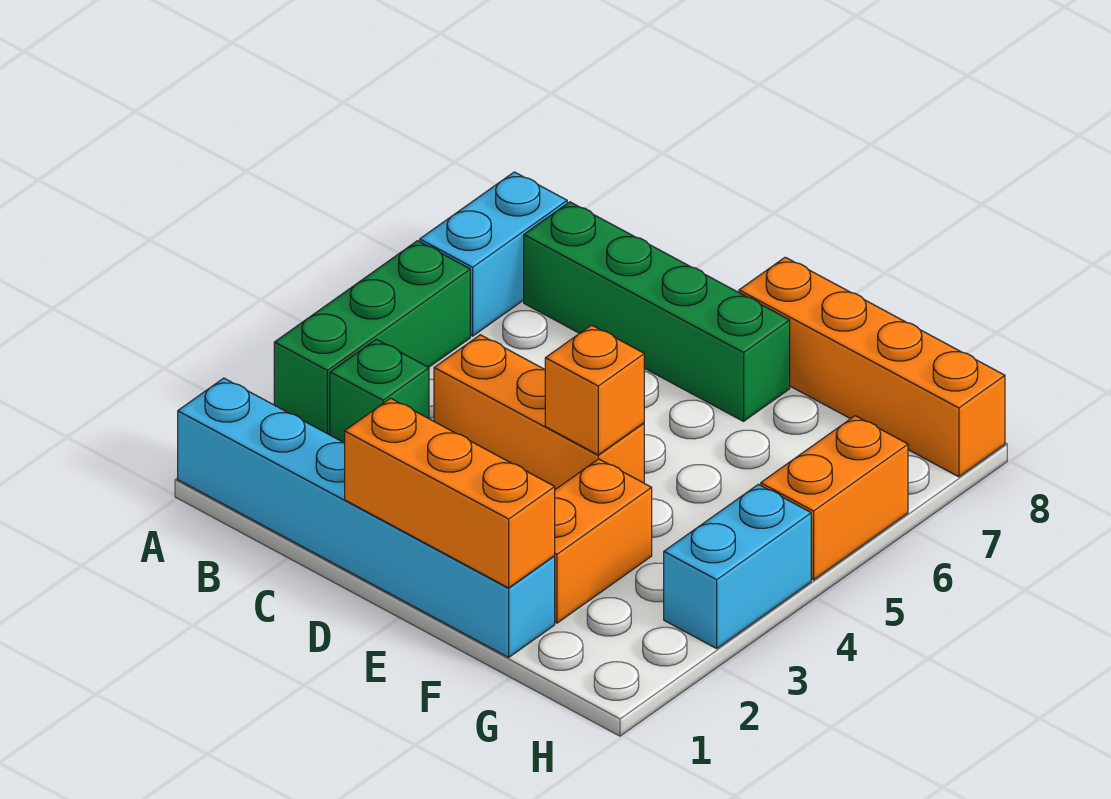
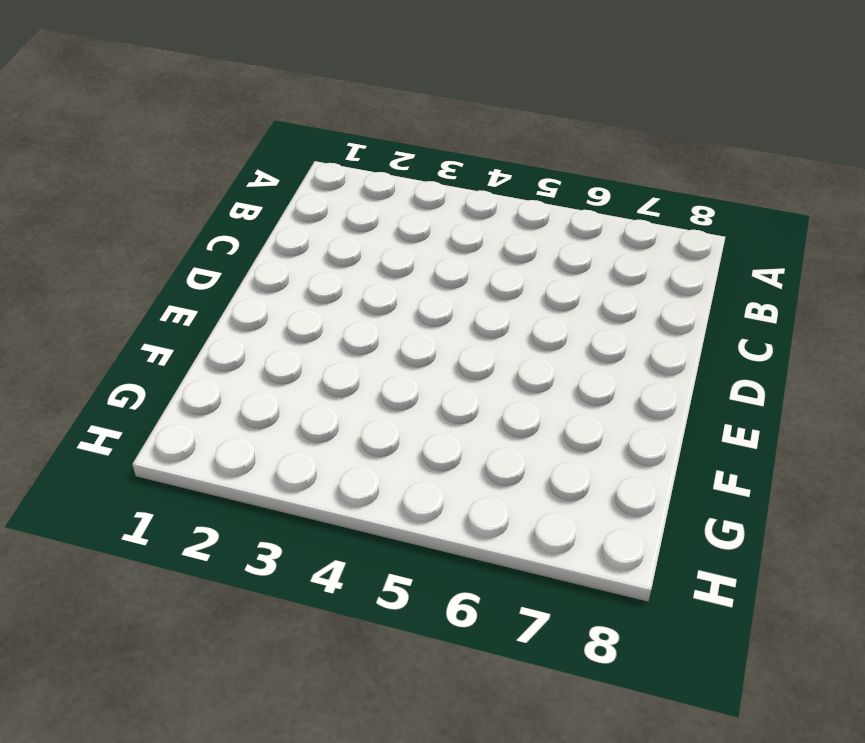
none -> cyan 1x6 brick [178,378,555,657]
none -> green 1x3 brick [274,241,470,435]
none -> cyan 1x2 brick [420,172,567,336]

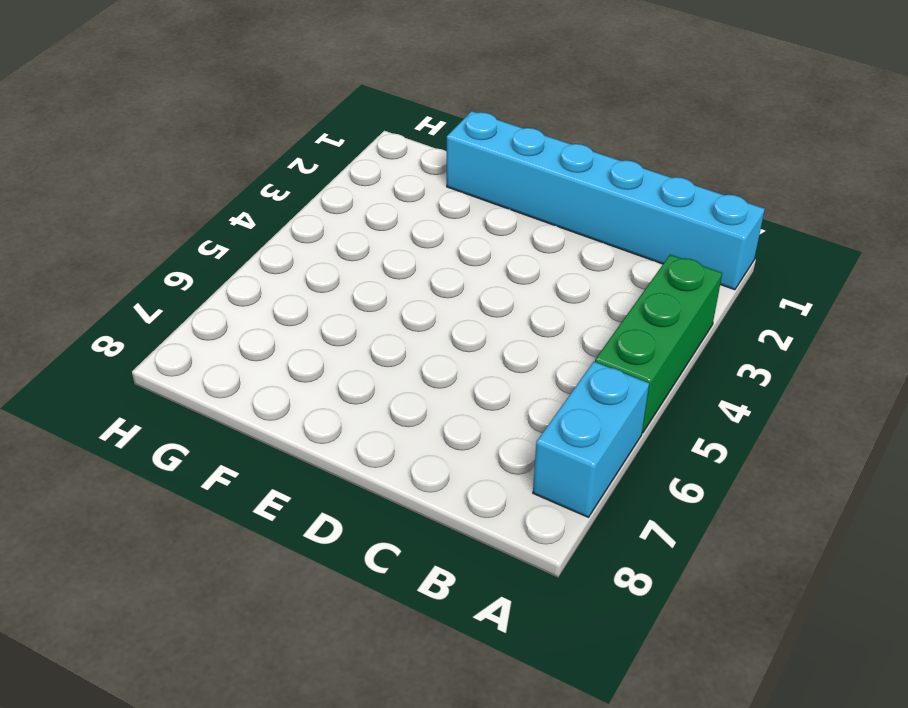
none -> green 1x1 brick [330,339,429,443]
none -> green 1x4 brick [524,202,790,421]
none -> orange 1x3 brick [434,335,644,490]

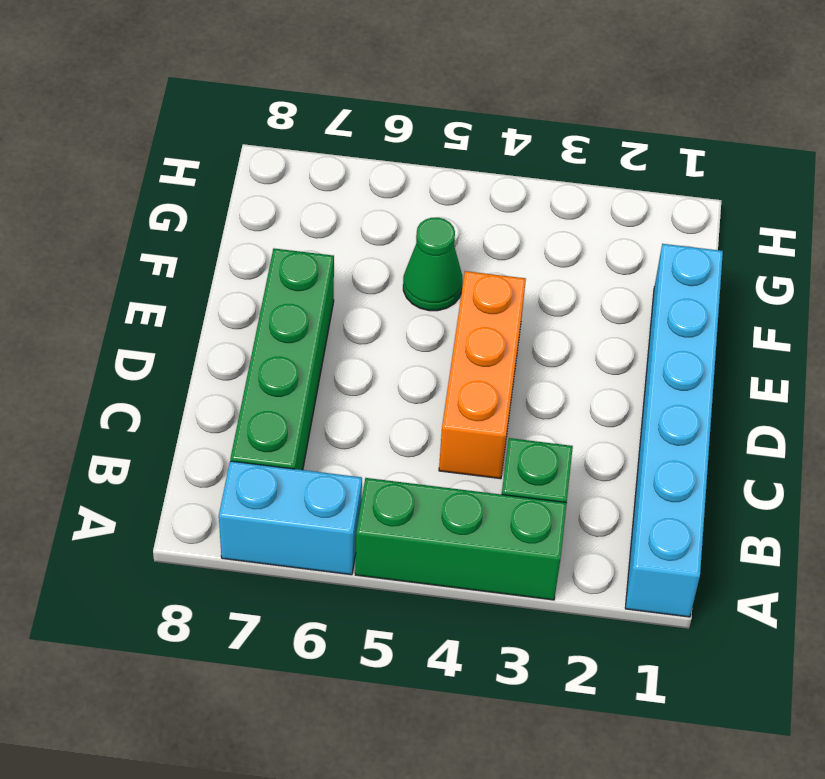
green 1x1 cone [403,218,463,311] -> none
none -> orange 1x4 brick [739,257,1005,477]
none -> orange 1x2 brick [555,459,652,623]
none -> cyan 1x2 brick [664,484,811,648]

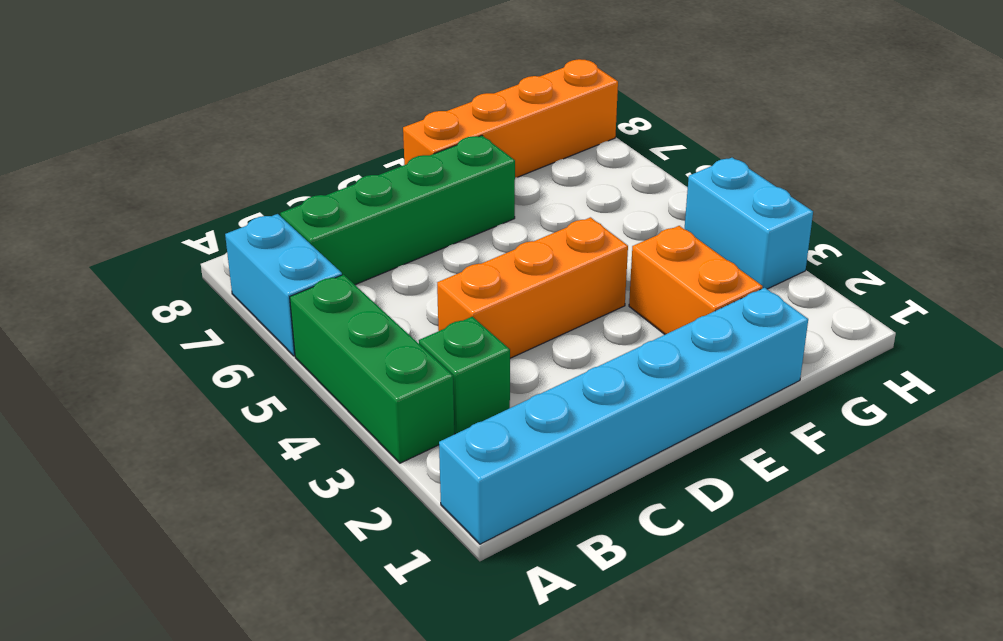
none -> orange 1x2 brick [761,416,908,580]
none -> orange 1x3 brick [345,398,555,588]
none -> orange 1x1 brick [545,325,644,455]

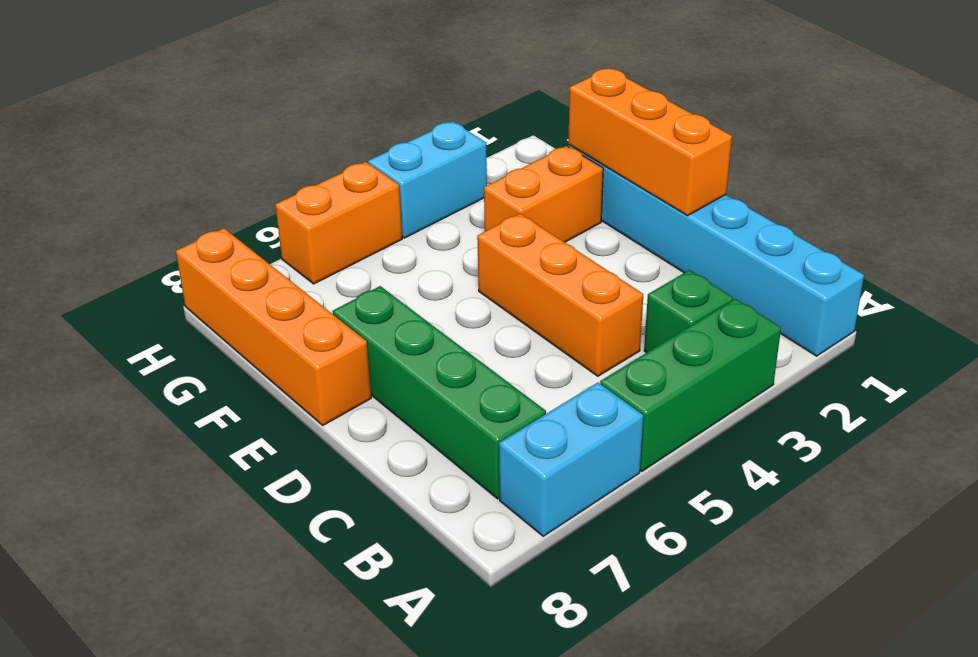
none -> orange 1x1 brick [545,325,644,455]

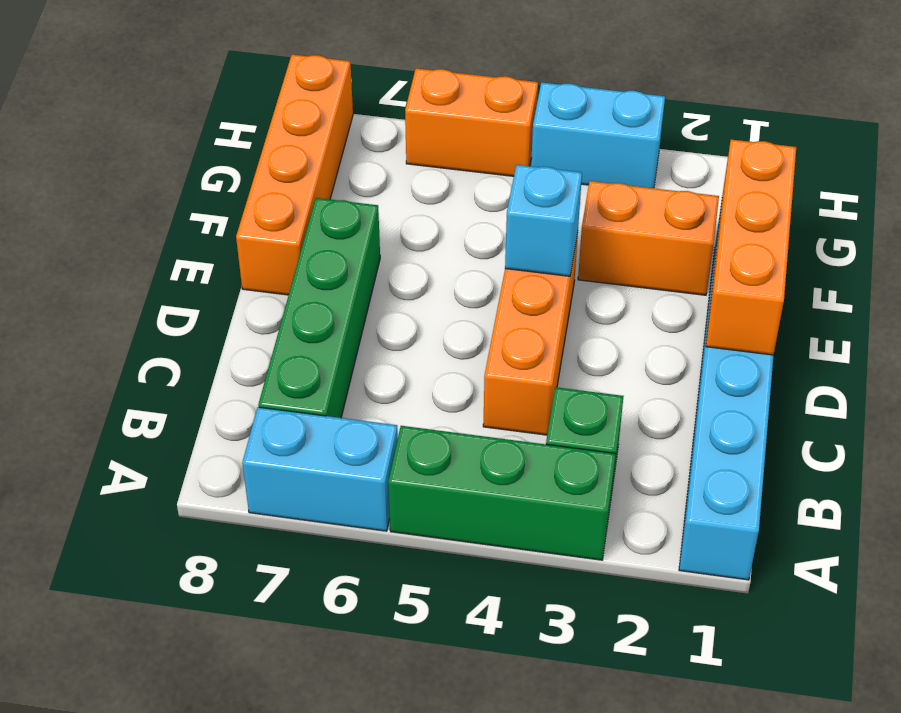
cyan 1x1 brick [505,165,582,276] -> orange 1x1 brick [545,325,644,455]

